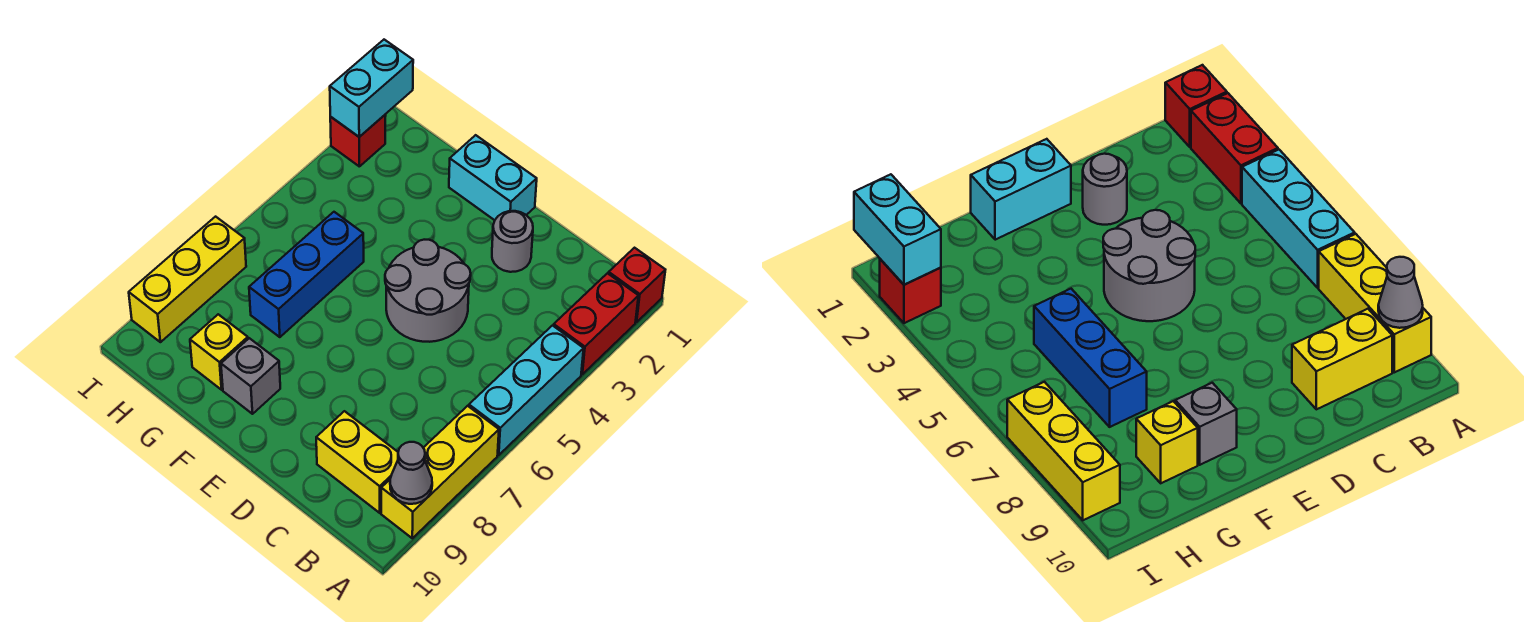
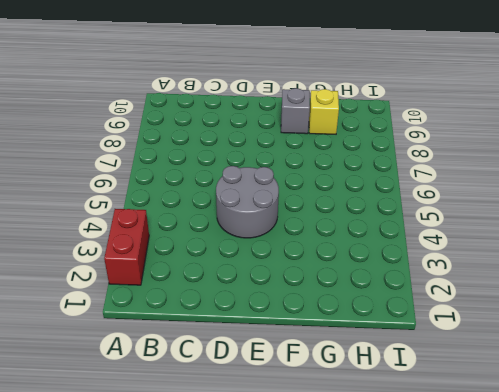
none -> red 1x1 brick [609,248,665,322]
none -> cyan 1x3 brick [469,326,584,455]
none -> yellow 1x3 brick [381,406,499,538]

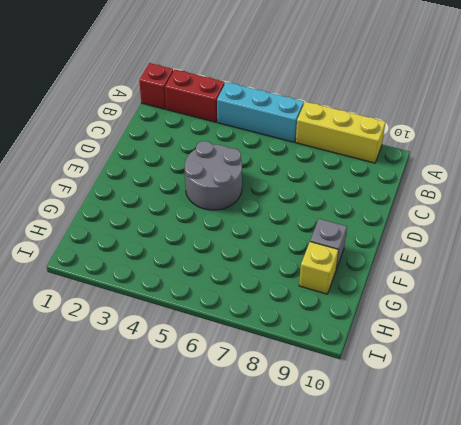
none -> yellow 1x2 brick [316,411,398,513]
none -> grey 1x1 round brick [492,211,533,272]
none -> cyan 1x2 brick [449,135,537,220]

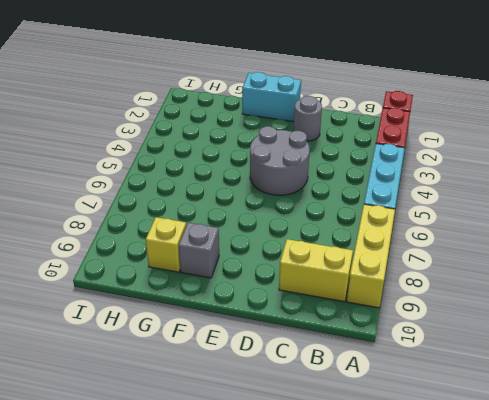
none -> blue 1x3 brick [249,212,364,337]
none -> red 1x1 brick [330,115,386,167]
none -> yellow 1x3 brick [129,217,246,342]

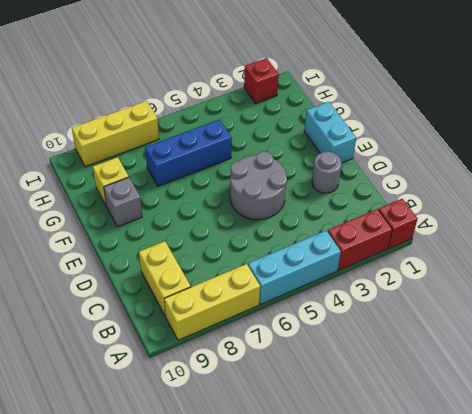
none -> grey 1x1 cone [390,442,432,504]
none -> cyan 1x2 brick [330,40,413,137]

